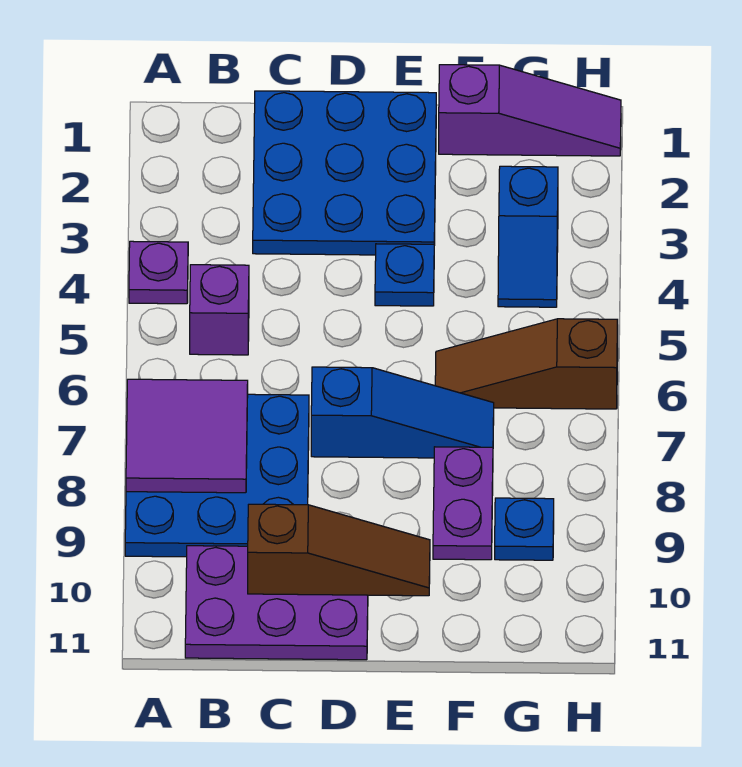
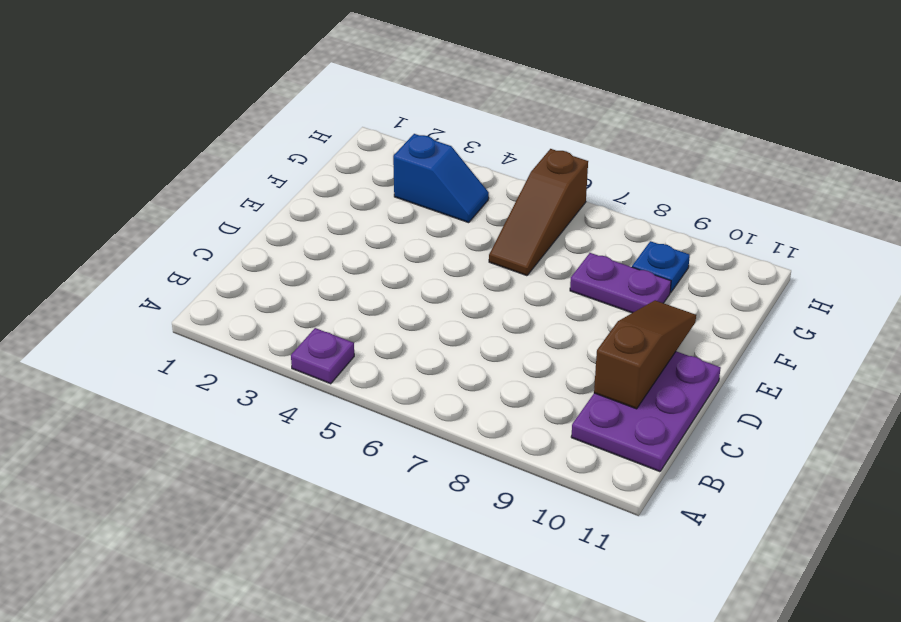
none -> blue 3x3 plate [125,394,309,557]
none -> purple 1x1 brick [190,265,249,355]
none -> blue 3x3 plate [253,91,436,255]

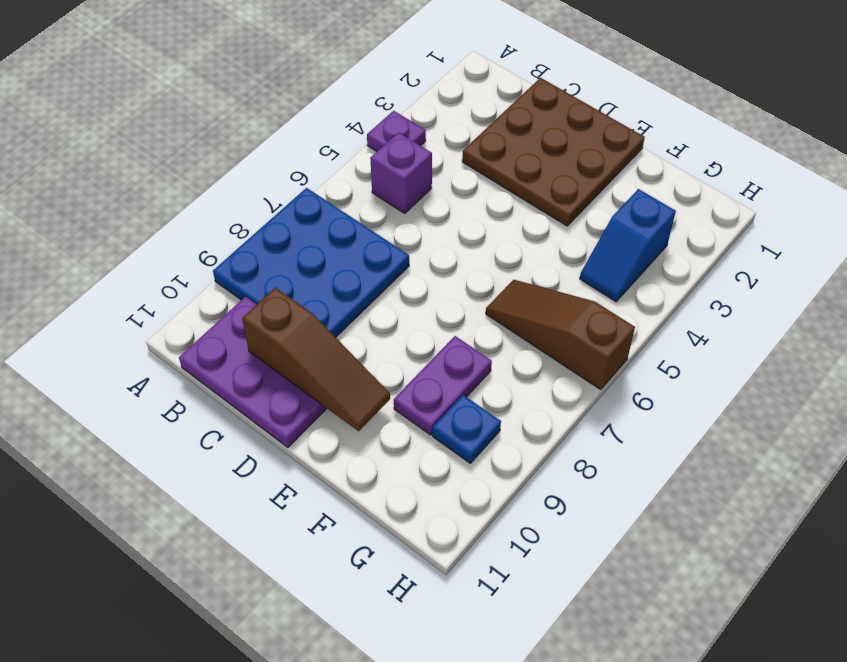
brown 3x3 plate [462,78,645,226] -> blue 3x3 plate [253,91,436,255]
none -> blue 1x3 slope [311,367,494,458]
none -> blue 1x1 plate [375,244,434,306]
none -> purple 1x3 slope [439,65,621,156]

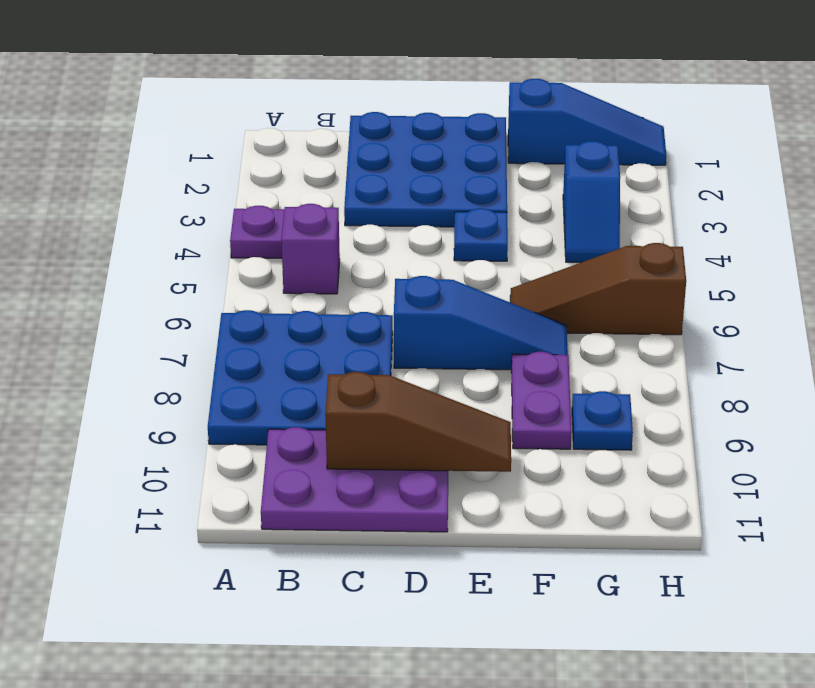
blue 1x3 slope [508,79,666,165] -> purple 1x3 slope [439,65,621,156]
none -> purple 2x2 tile [126,379,248,493]

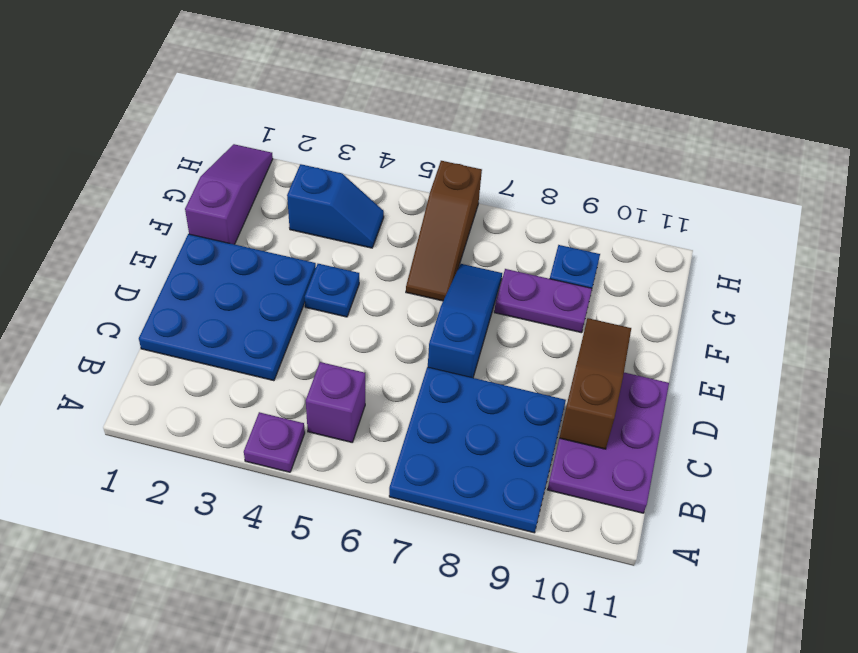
none -> purple 2x2 tile [126,379,248,493]

